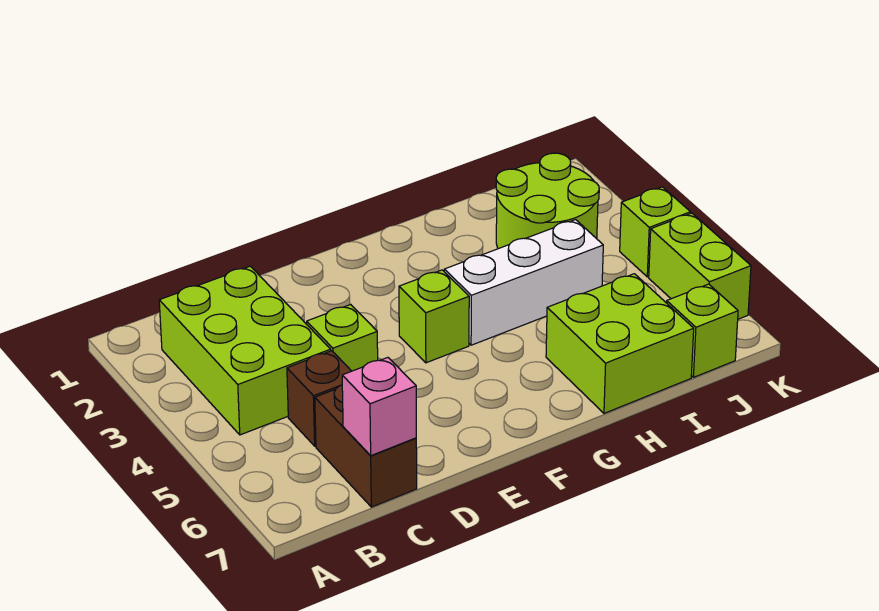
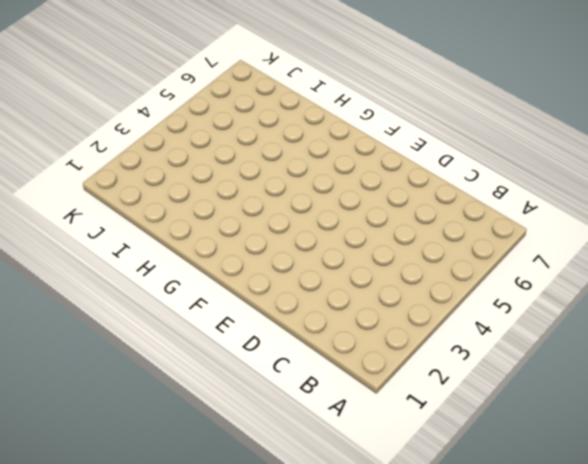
none -> lime 2x3 brick [159,266,331,435]
none -> brown 1x1 brick [287,351,351,446]
none -> brown 1x2 brick [315,385,417,507]

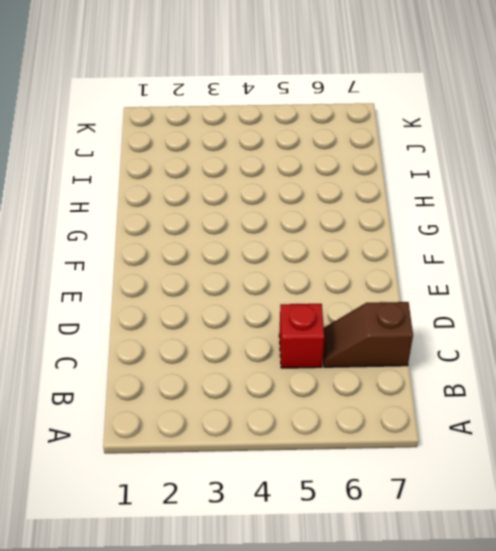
red 1x1 brick [279,304,324,368] -> brown 1x1 brick [287,351,351,446]
brown 1x2 slope [323,302,413,367] -> brown 1x2 brick [315,385,417,507]
none -> lime 2x3 brick [159,266,331,435]
none -> lime 1x1 brick [307,305,378,371]
none -> lime 1x1 brick [399,270,469,363]

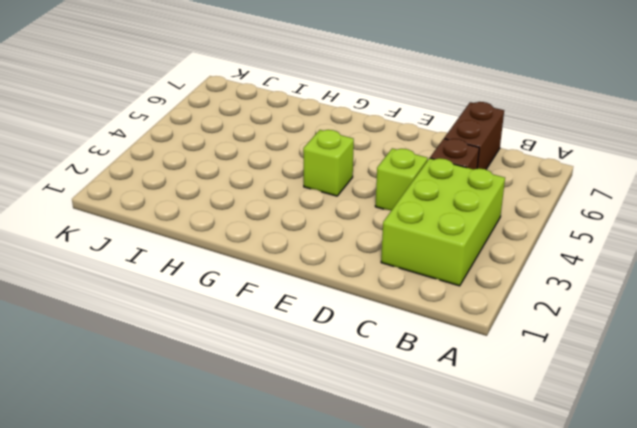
none -> white 1x3 brick [444,220,603,345]
none -> lime 2x2 brick [546,274,694,413]
none -> lime 2x2 round brick [496,153,599,249]

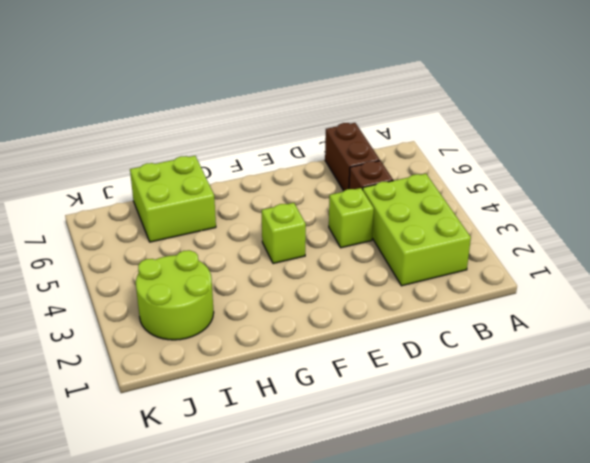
none -> white 1x3 brick [444,220,603,345]
none -> lime 1x1 brick [667,284,738,377]
none -> lime 1x1 brick [620,187,690,277]

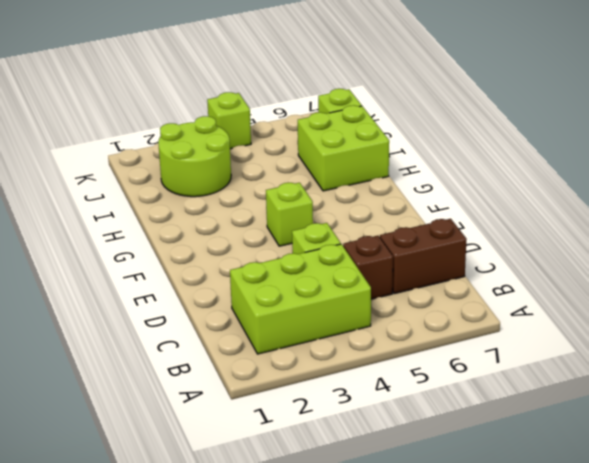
none -> white 1x3 brick [444,220,603,345]
none -> lime 1x2 brick [649,213,751,319]
none -> pink 1x1 brick [342,358,416,456]

